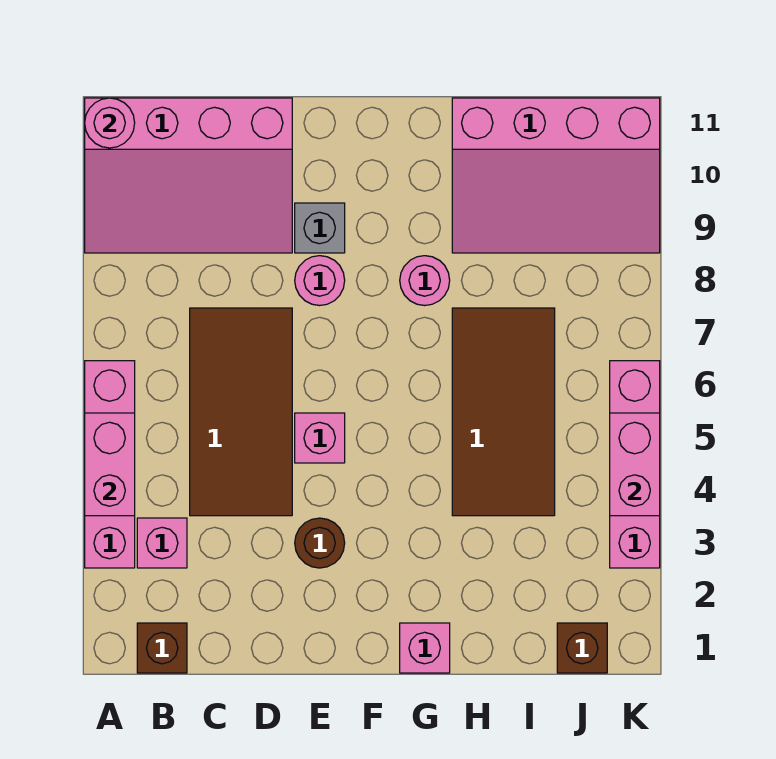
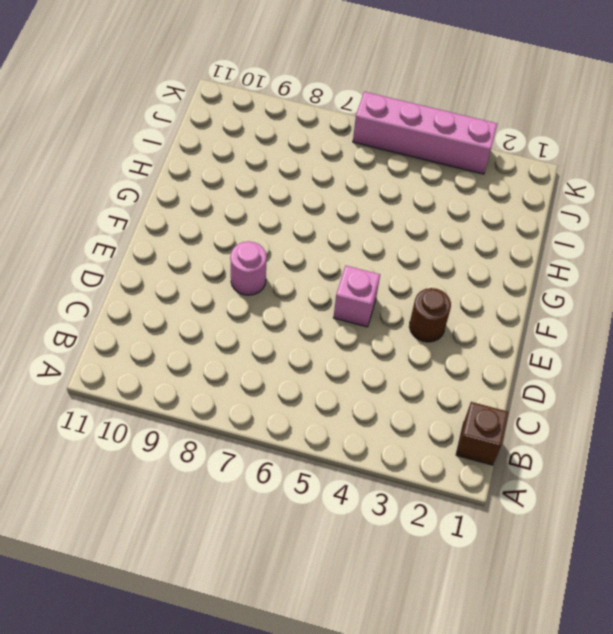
none -> pink 1x4 brick [85,361,135,568]
none -> pink 3x4 slope [85,98,292,253]
none -> pink 1x1 brick [137,518,187,568]

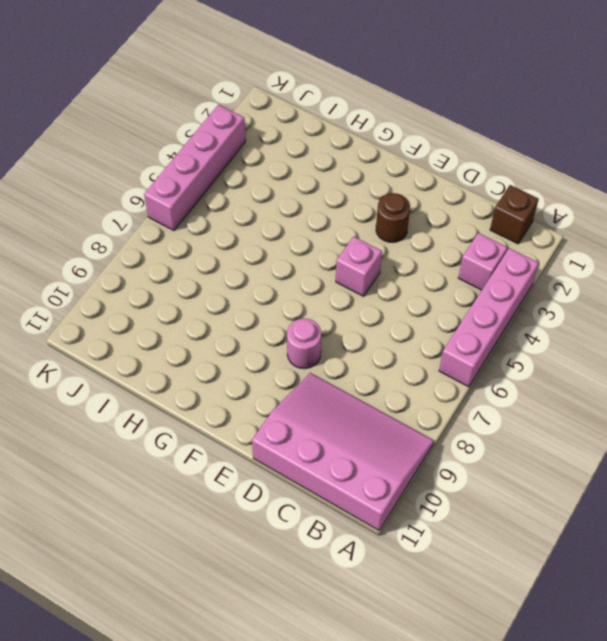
none -> brown 2x4 tile [190,308,292,516]
none -> grey 1x1 brick [295,203,345,253]
none -> pink 1x1 brick [400,623,450,673]

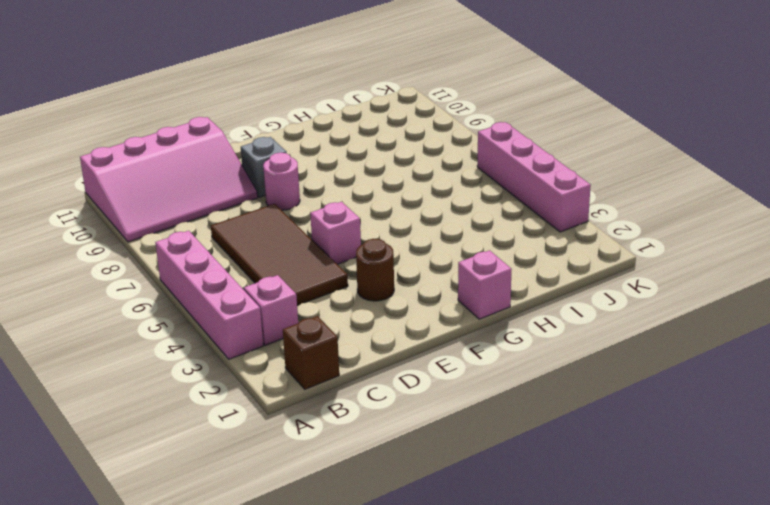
none -> pink 1x1 round brick [400,256,450,306]
none -> brown 2x4 tile [452,308,555,516]
none -> pink 3x4 slope [452,98,660,253]

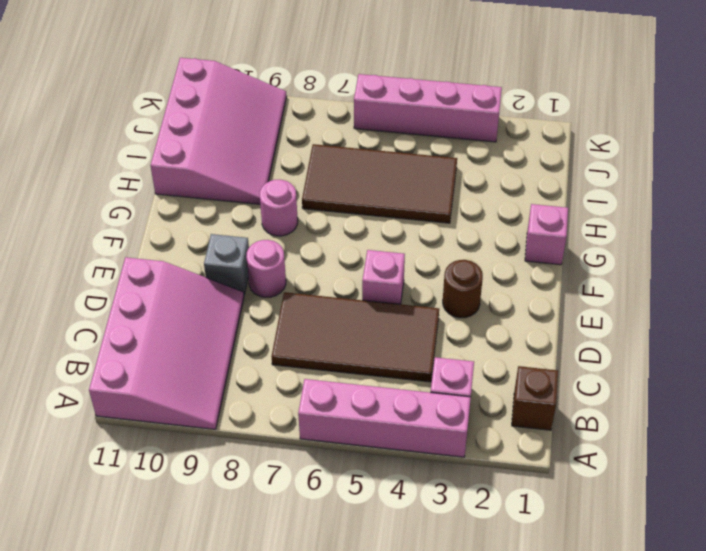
none -> brown 1x1 brick [557,623,607,673]
none -> pink 1x2 brick [85,413,135,516]
none -> pink 1x1 round brick [85,98,135,148]

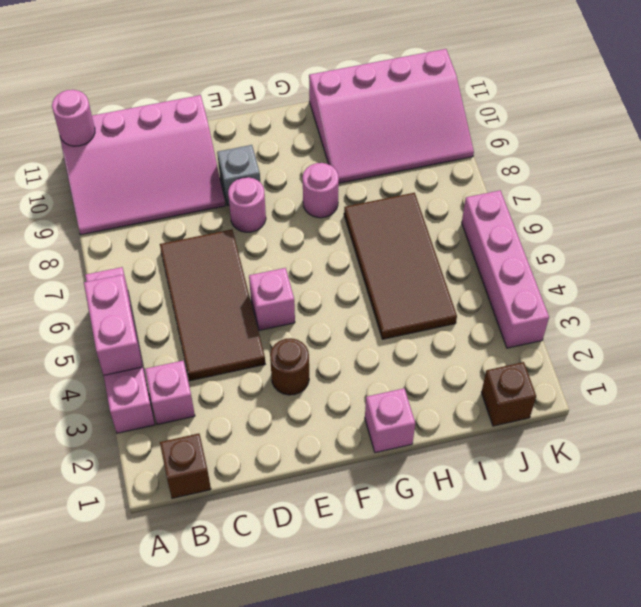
none -> pink 1x2 brick [610,413,660,516]

